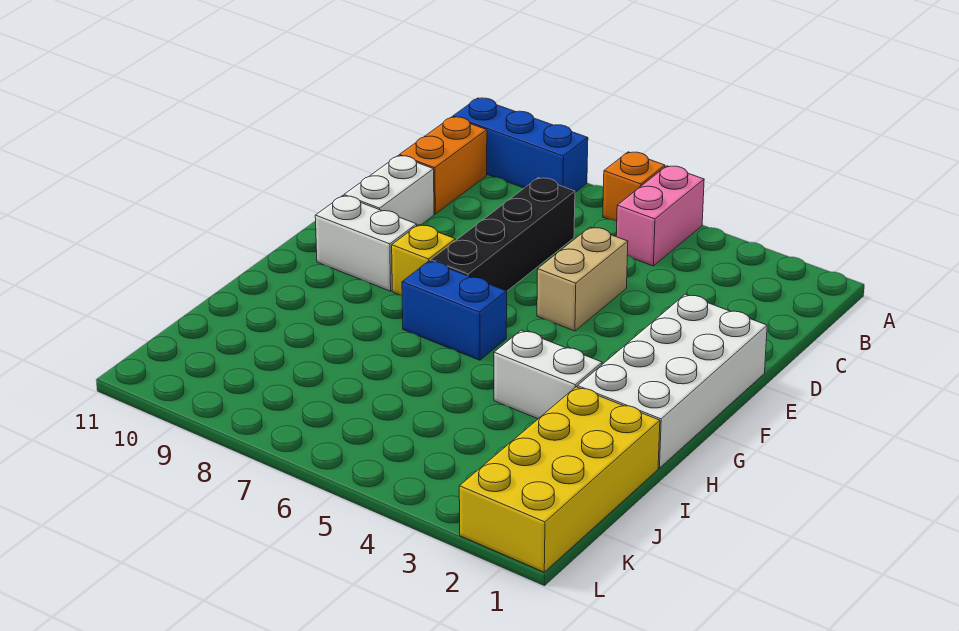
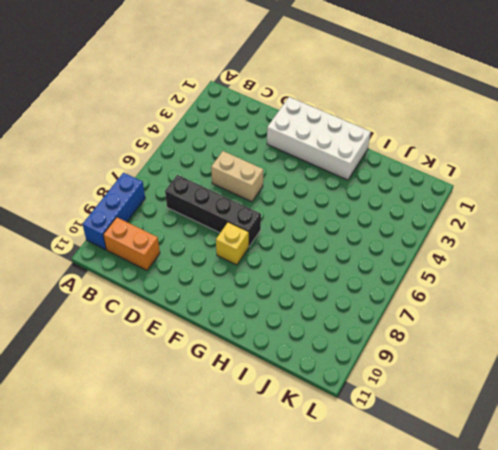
none -> pink 1x2 brick [616,166,704,266]
none -> orange 1x1 brick [603,152,665,221]
none -> white 1x2 brick [344,156,434,225]

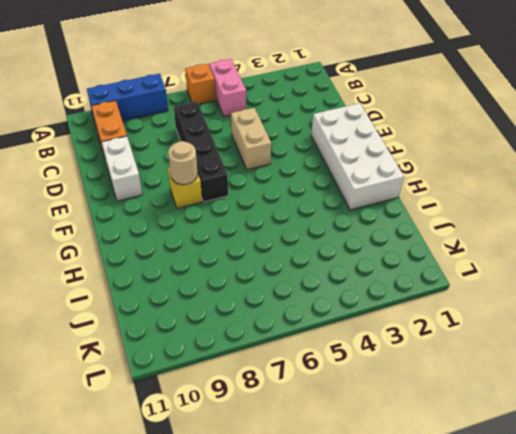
tan 1x1 round brick [168,141,198,185] -> none
none -> white 1x2 brick [315,196,417,291]
none -> blue 1x2 brick [402,261,507,360]
none -> white 1x2 brick [494,330,602,419]

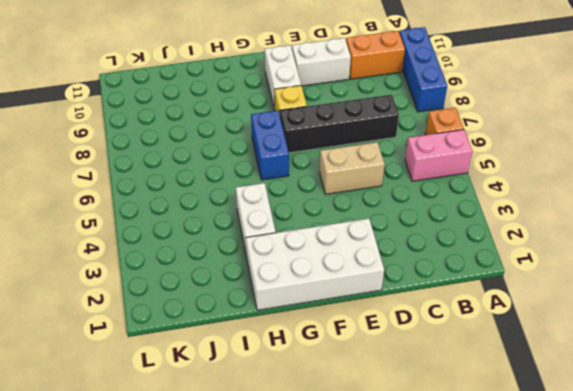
none -> yellow 2x4 brick [459,387,660,572]

